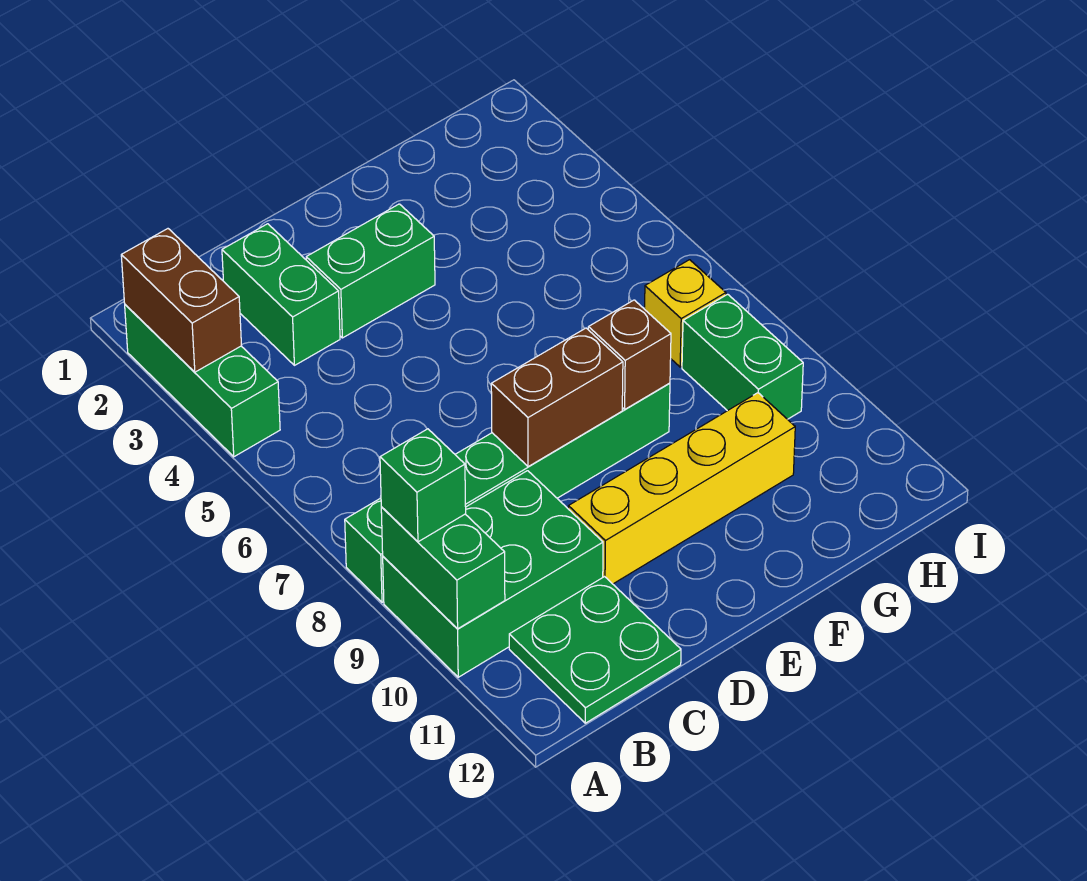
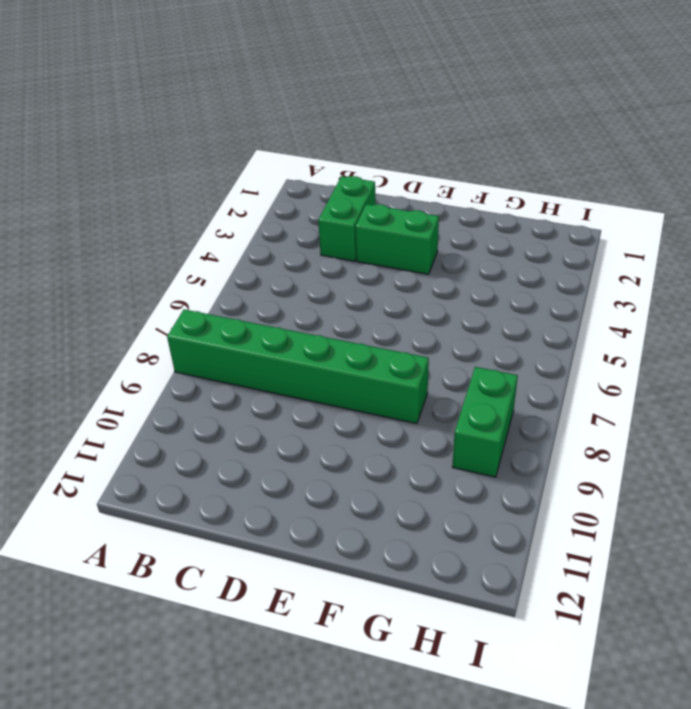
none -> green 1x3 brick [125,305,280,457]
none -> green 2x3 brick [383,471,603,677]
none -> green 2x2 plate [509,577,681,723]

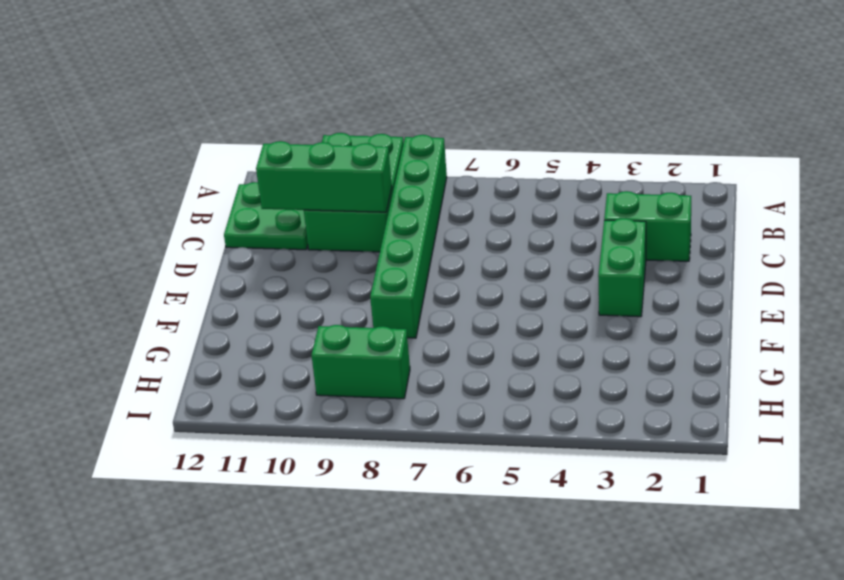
green 1x3 brick [256,141,392,212] -> green 1x3 brick moved to [125,305,280,457]
none -> yellow 1x4 brick [568,393,795,584]
none -> yellow 1x1 brick [645,260,726,367]
none -> brown 1x2 brick [121,229,242,372]

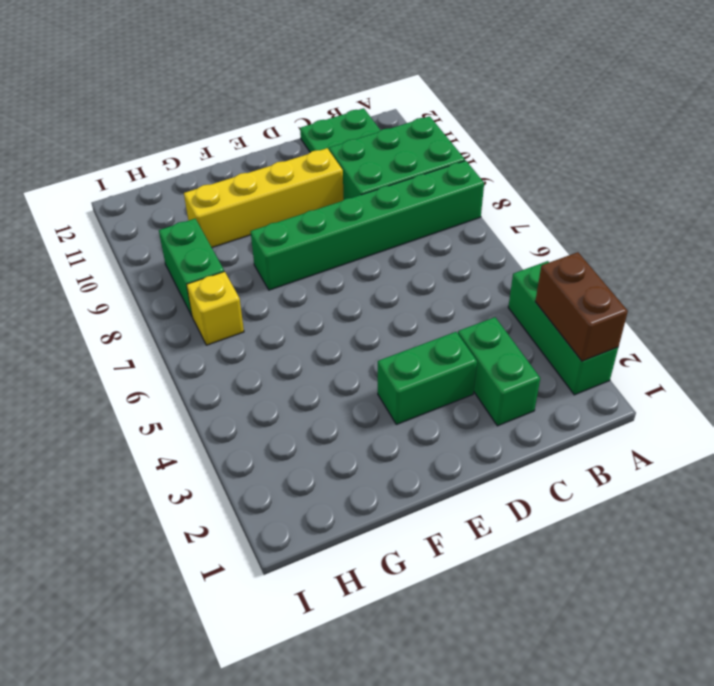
none -> green 1x2 brick [381,507,505,629]
none -> brown 1x2 brick [491,328,623,467]
none -> brown 1x1 brick [588,300,671,409]

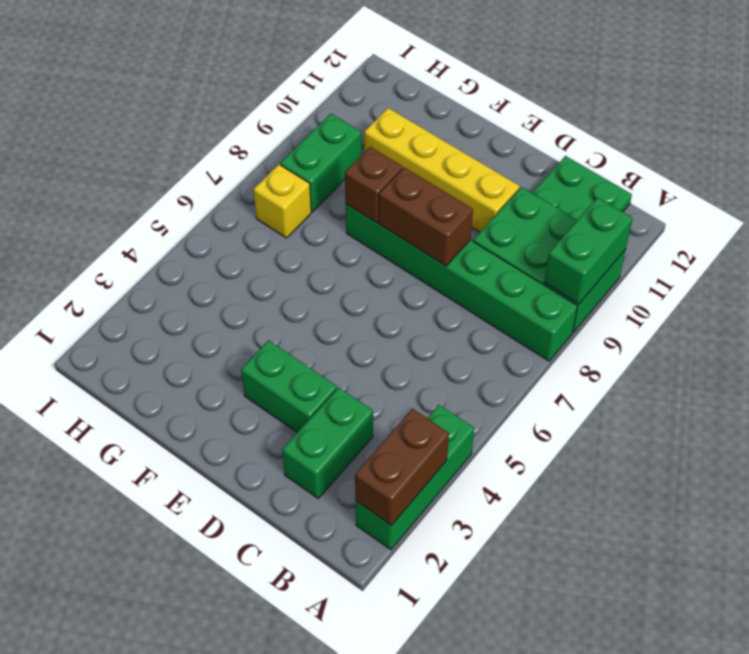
none -> green 1x1 brick [380,429,466,542]

